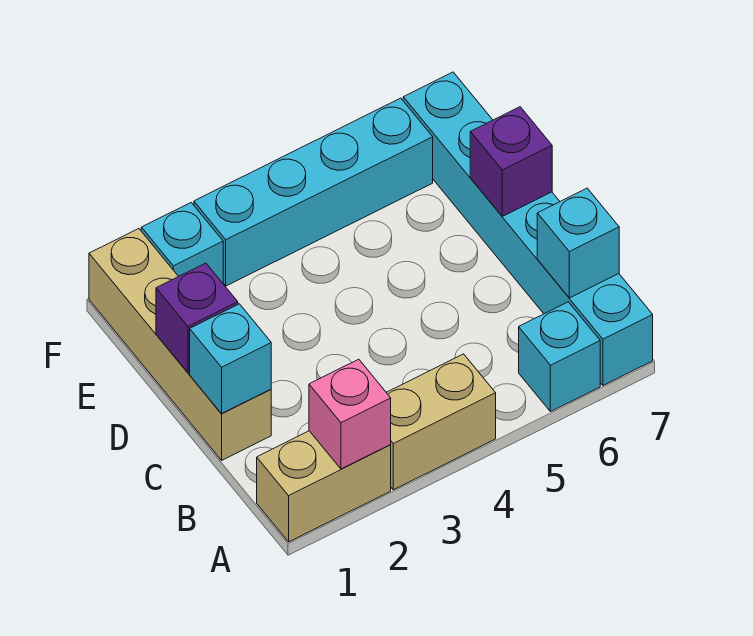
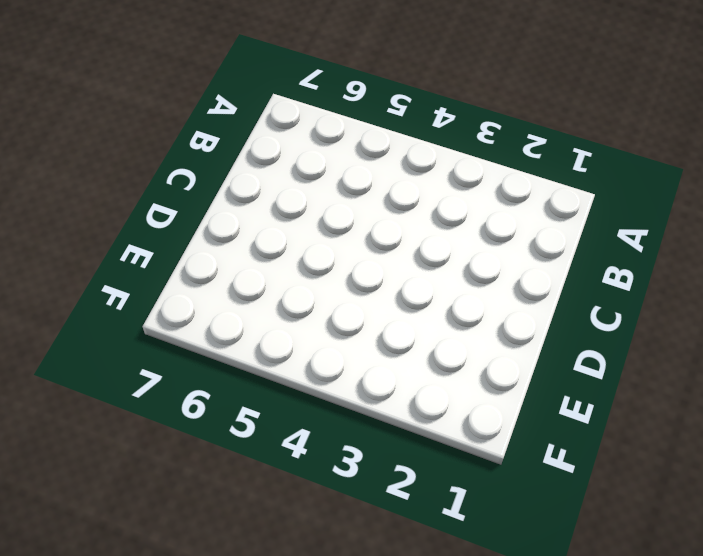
none -> tan 1x2 brick [257,431,391,542]
none -> tan 1x2 brick [386,354,496,490]
none -> cyan 1x1 brick [519,302,600,412]

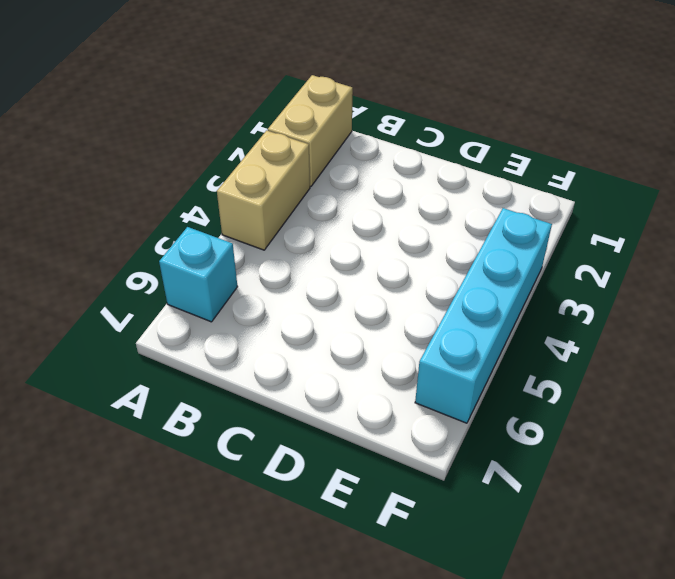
none -> cyan 1x6 brick [403,72,653,385]
none -> tan 1x4 brick [89,229,271,460]
none -> cyan 1x1 brick [141,203,223,283]

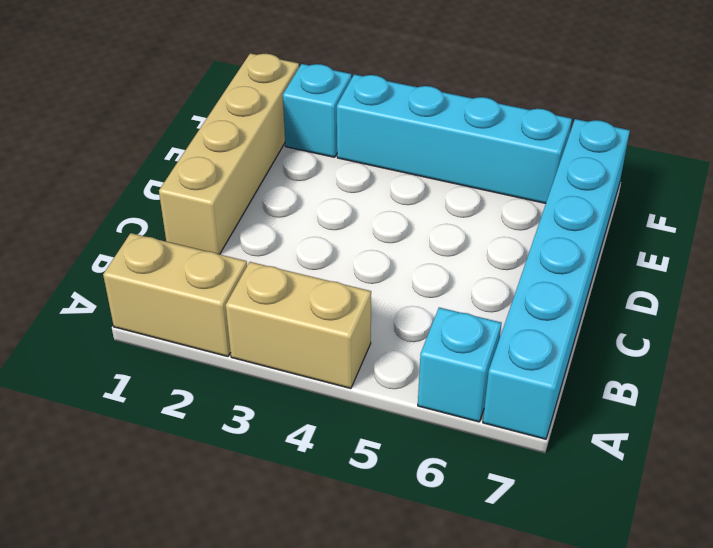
none -> pink 1x1 brick [309,359,391,469]
none -> cyan 1x1 brick [537,188,619,298]
none -> cyan 1x1 brick [190,304,271,414]

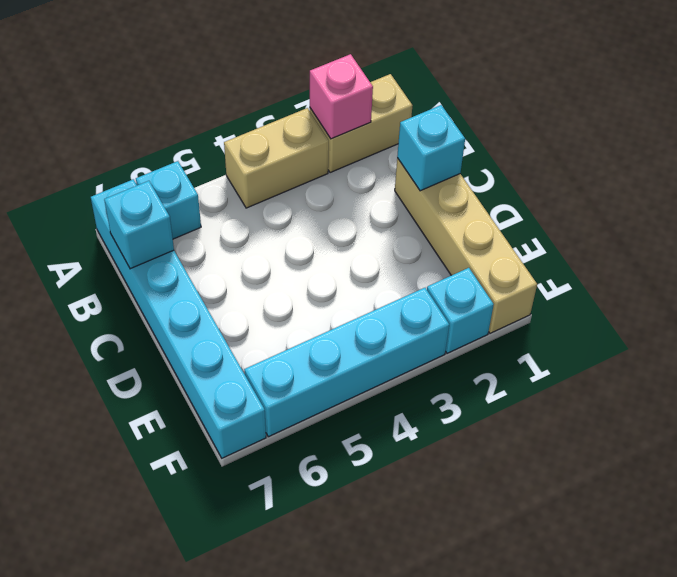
none -> purple 1x1 brick [156,263,238,373]
none -> purple 1x1 brick [470,107,552,216]

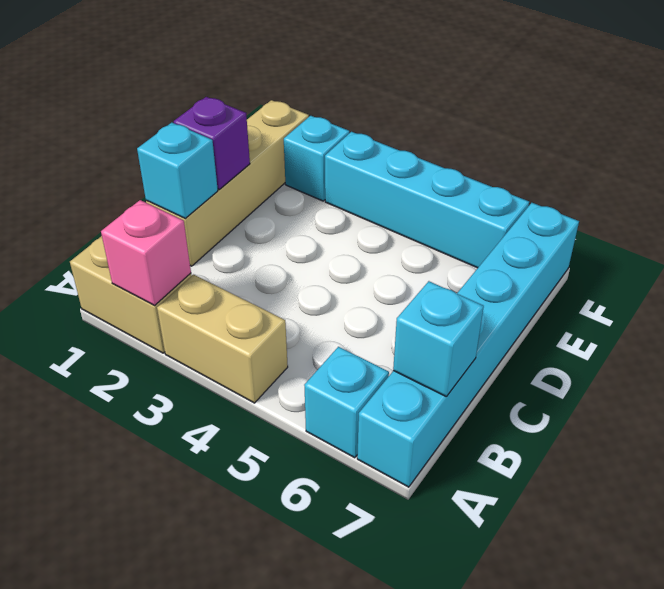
none -> purple 1x1 brick [470,107,552,216]

